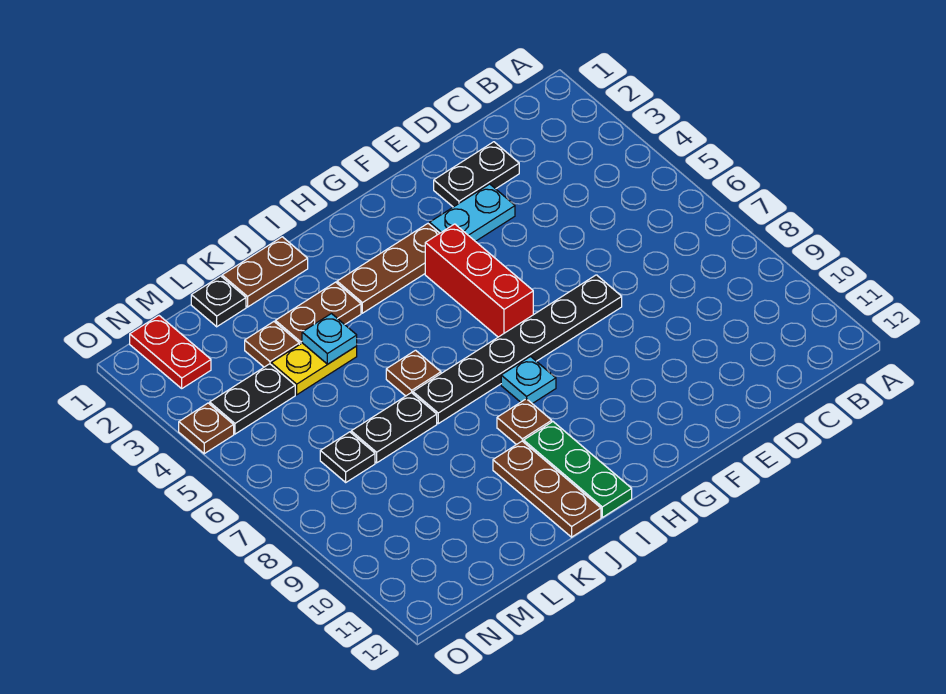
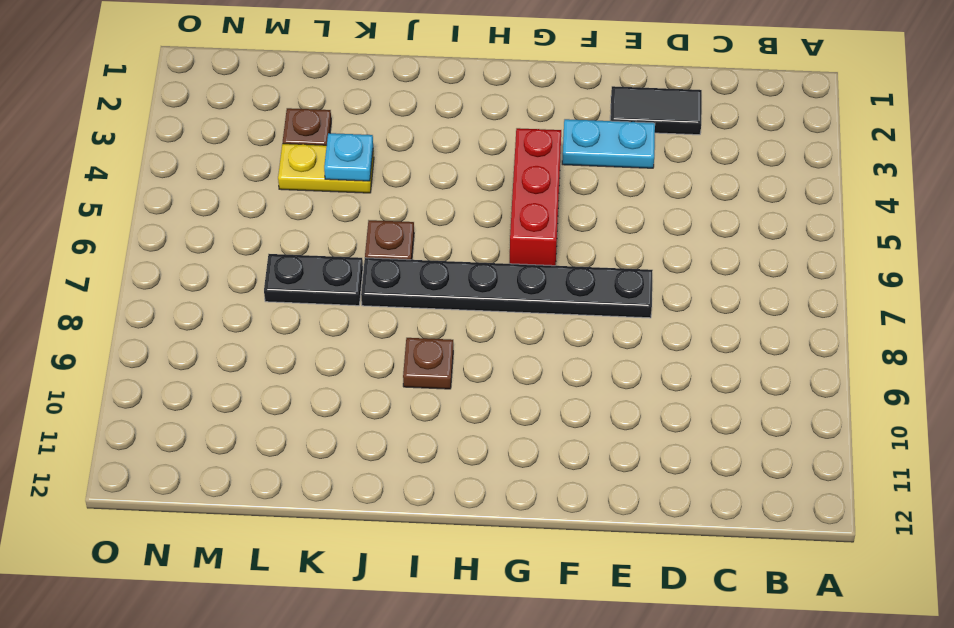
black 1x2 tile [610,86,702,135] -> black 1x2 plate [434,142,519,207]
none -> brown 1x3 plate [337,224,440,313]
none -> cyan 1x1 plate [501,357,556,404]
none -> green 1x3 plate [524,422,632,517]

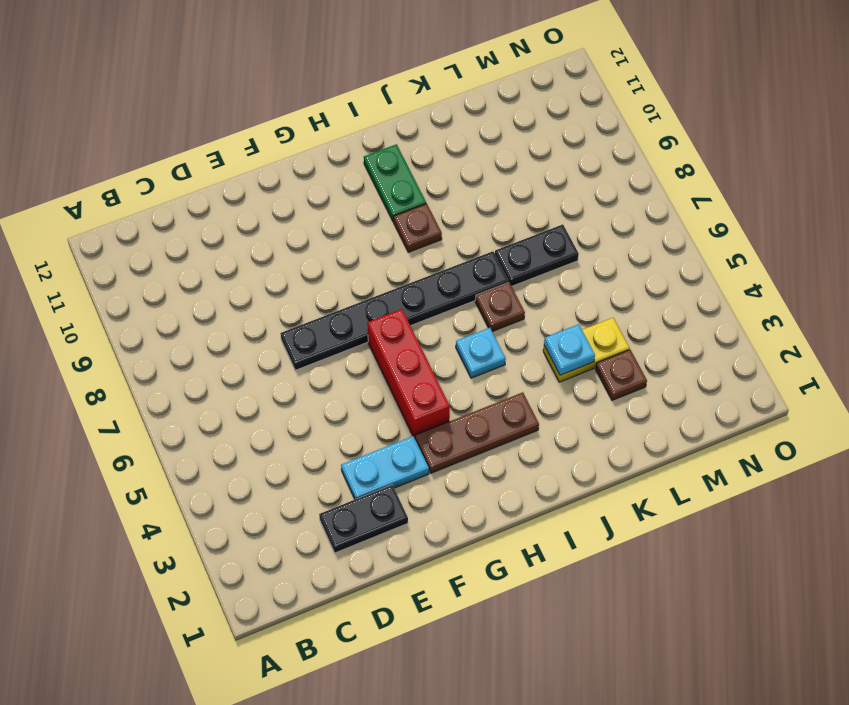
cyan 1x1 plate [456,328,506,378] -> cyan 1x1 plate moved to [501,357,556,404]
green 1x2 plate [364,144,426,222] -> green 1x3 plate [524,422,632,517]
none -> brown 1x2 plate [222,237,308,307]
none -> brown 1x2 plate [275,282,361,345]
none -> brown 1x3 plate [493,441,601,537]

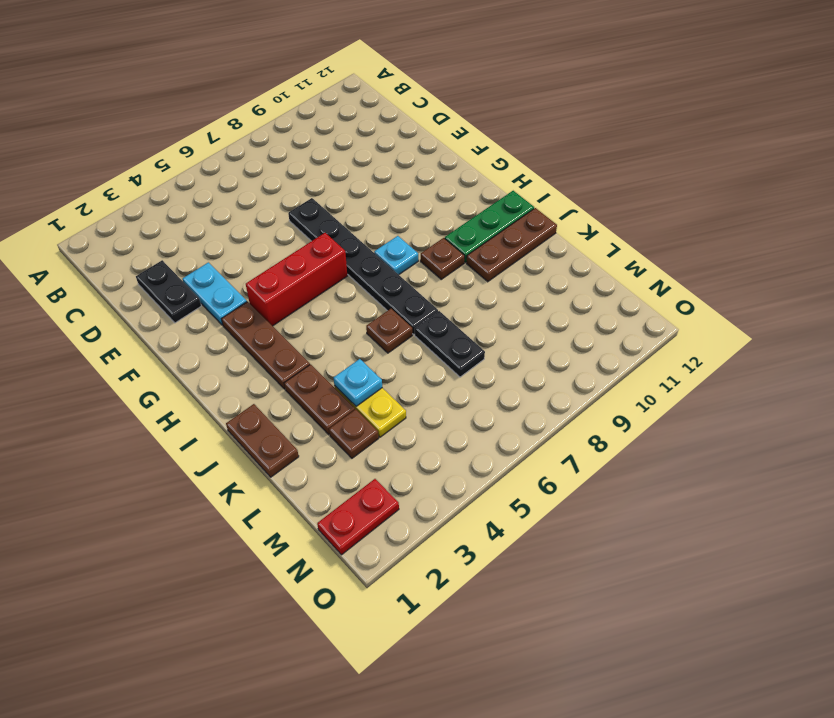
none -> black 1x1 plate [191,276,246,327]
none -> black 1x2 plate [210,364,295,434]
none -> black 1x1 plate [320,432,375,482]

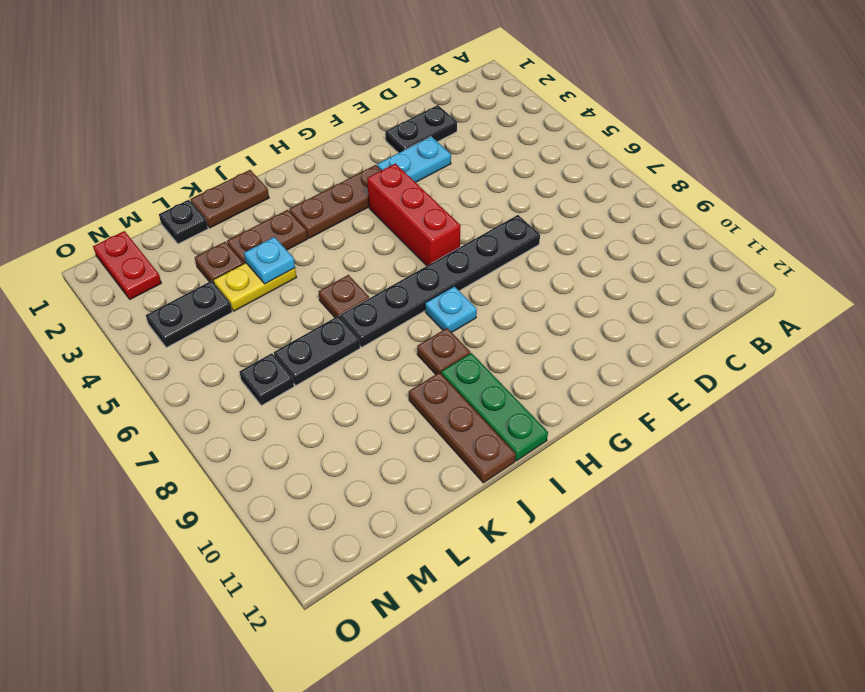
none -> brown 1x1 plate [179,403,234,454]

